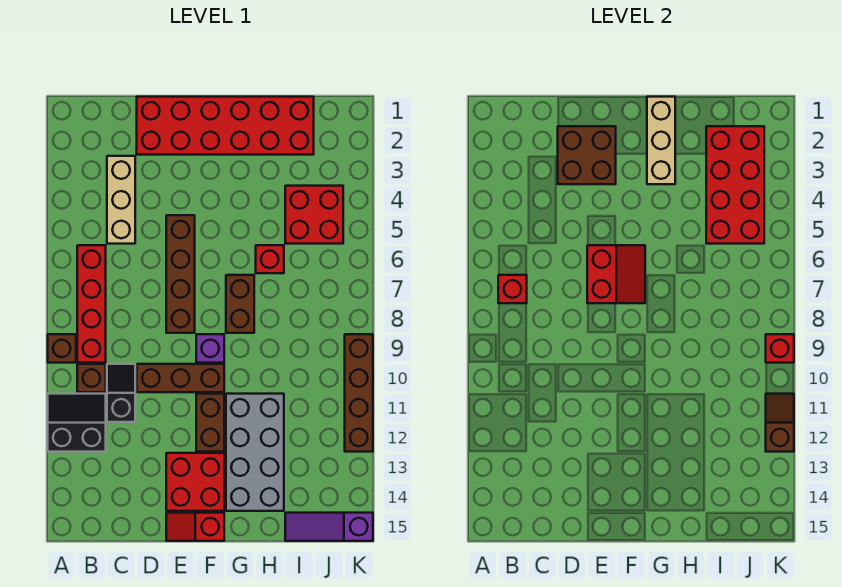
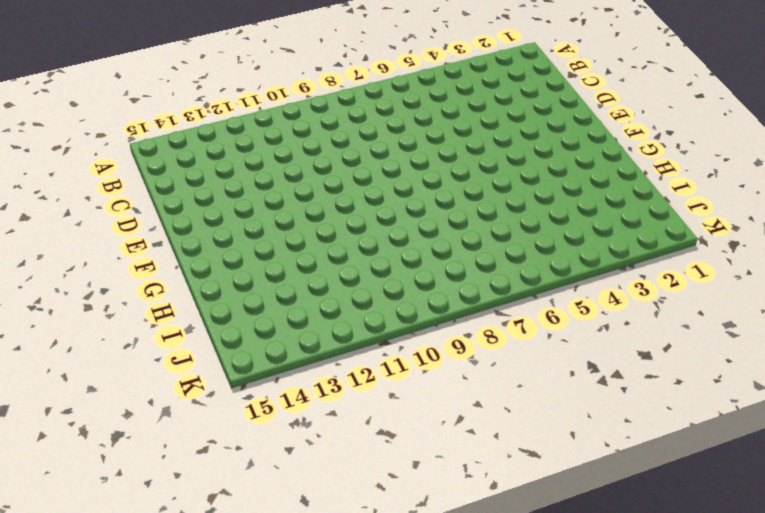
none -> brown 1x1 brick [48,334,76,363]
none -> black 2x2 slope [48,394,106,452]
none -> red 1x4 brick [77,245,106,363]

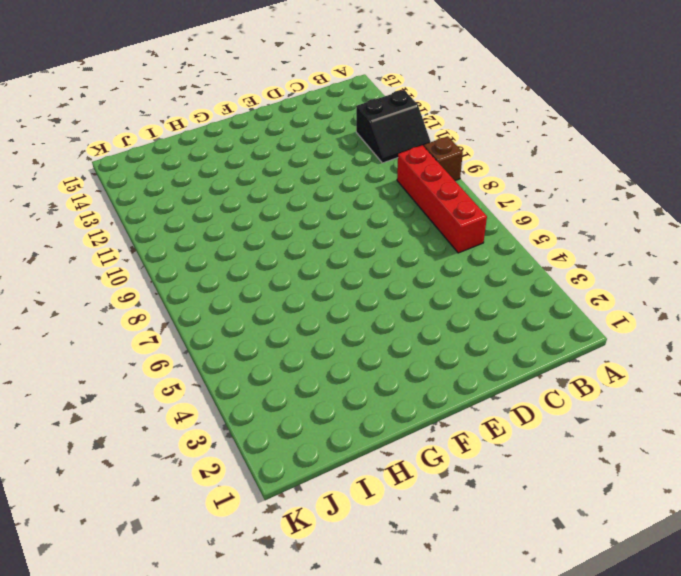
none -> brown 1x1 brick [77,364,106,392]
none -> tan 1x3 brick [107,156,135,244]
none -> black 1x2 slope [107,364,135,422]

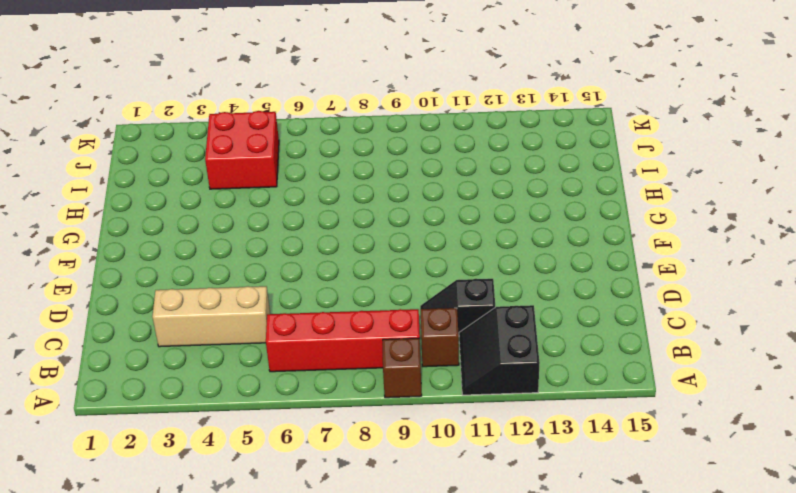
none -> red 2x6 brick [137,97,314,155]
none -> brown 1x3 brick [137,364,224,392]
none -> brown 1x4 brick [166,215,195,333]

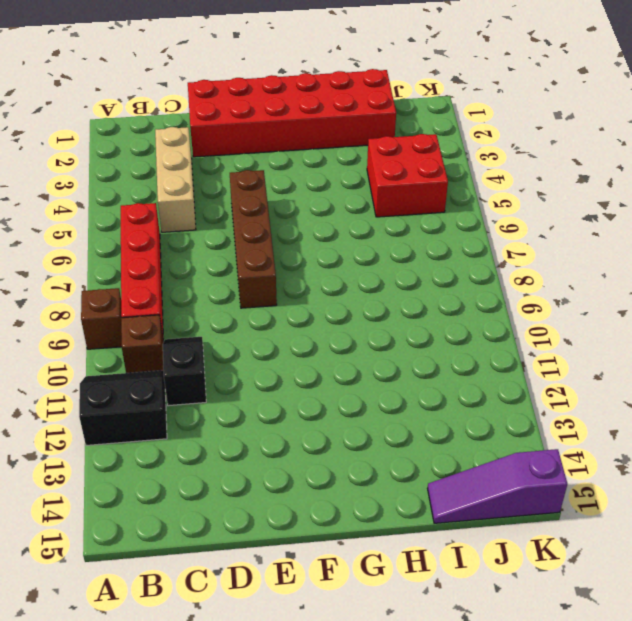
none -> brown 1x3 brick [137,364,224,392]
none -> red 2x2 brick [166,453,224,511]
none -> red 1x2 slope [166,513,224,541]

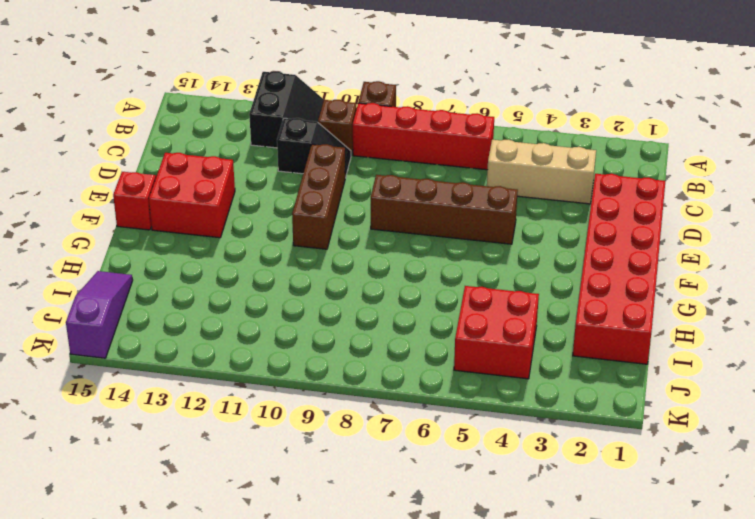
none -> purple 1x1 brick [196,334,224,363]
none -> brown 1x2 brick [196,394,224,452]
none -> brown 1x2 brick [226,275,254,333]

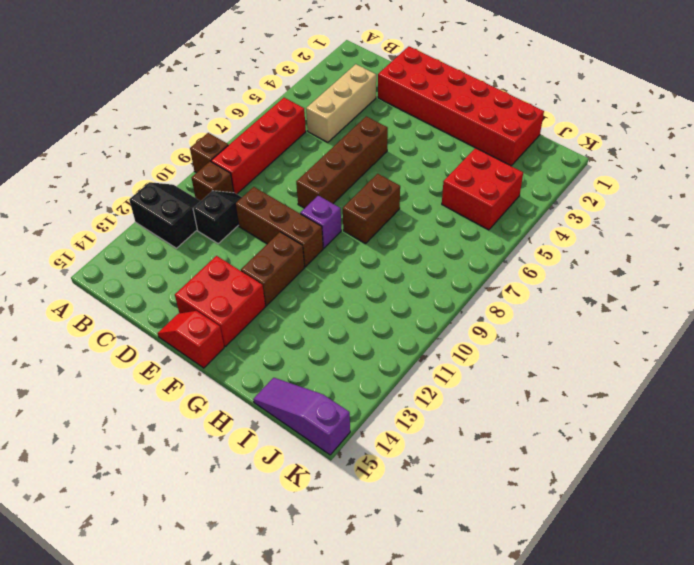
none -> grey 2x4 brick [226,394,284,511]
none -> red 1x1 brick [256,245,284,273]
none -> brown 1x4 brick [345,334,373,452]

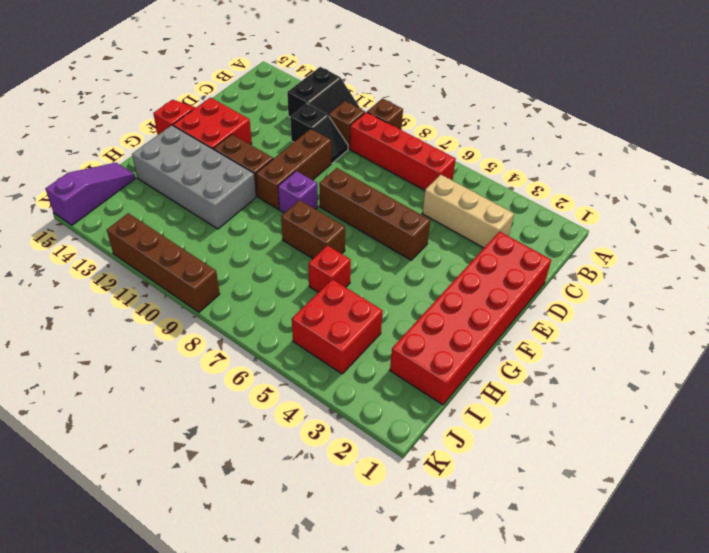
none -> red 1x1 brick [498,275,527,303]
none -> brown 2x2 brick [558,126,616,184]
none -> red 2x2 slope [587,245,645,303]

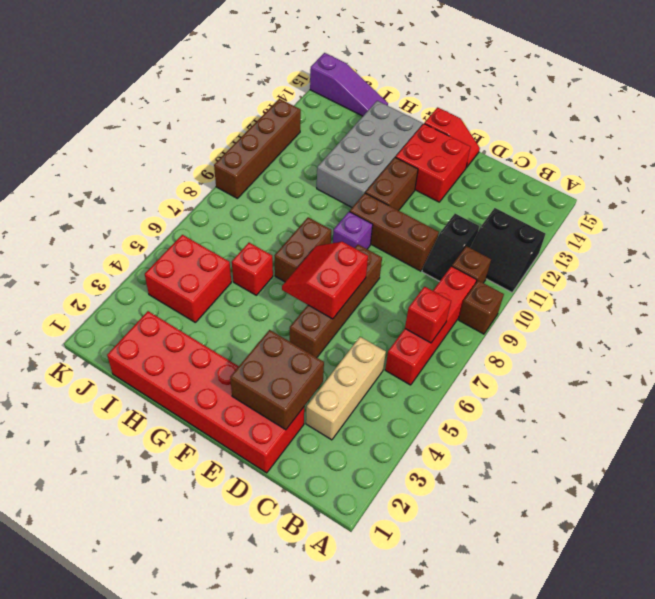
none -> tan 1x3 brick [647,97,675,184]
none -> red 2x4 brick [706,126,764,244]
none -> red 1x1 brick [766,334,794,363]

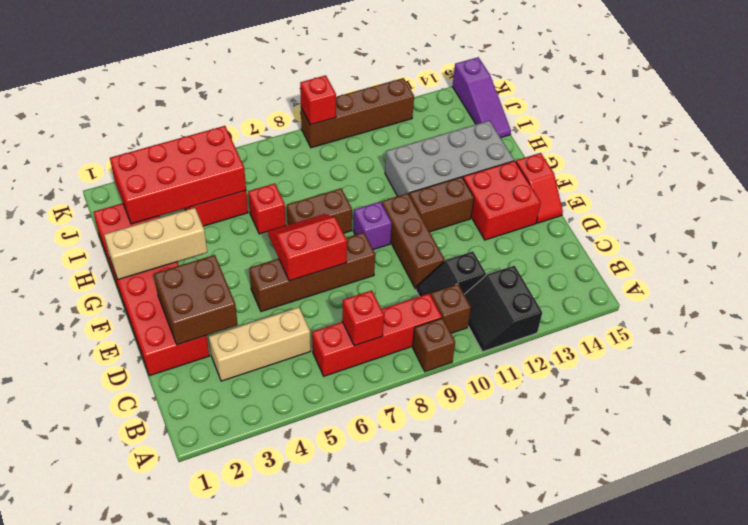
none -> brown 1x2 slope [766,394,794,452]

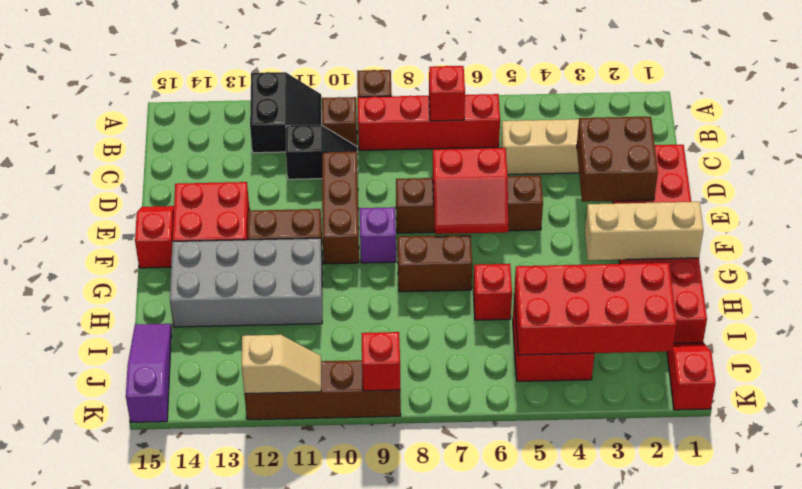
red 1x2 slope [667,343,716,410] -> none
tan 1x2 slope [242,335,321,394] -> brown 1x2 slope [766,394,794,452]

